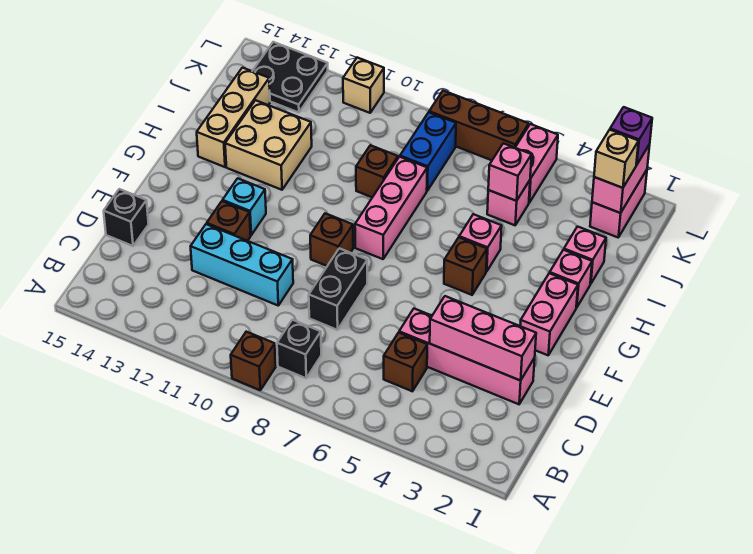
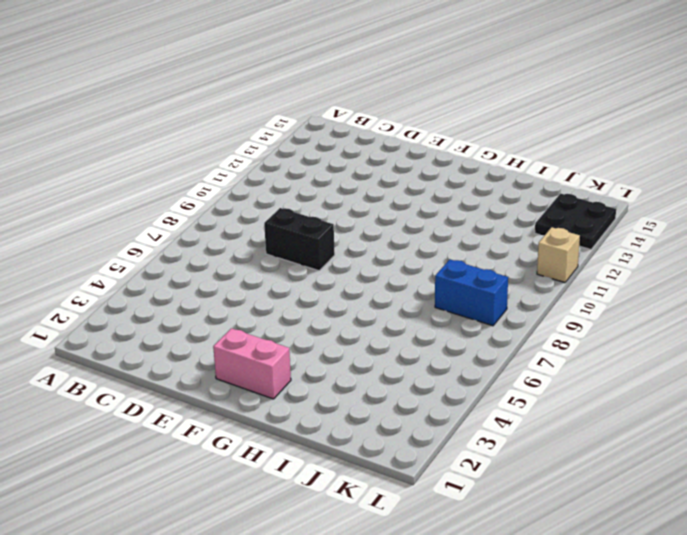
none -> brown 1x1 brick [231,332,276,390]
none -> black 1x1 brick [277,320,321,378]
none -> brown 1x1 brick [384,333,427,391]
none -> pink 1x4 brick [399,309,535,404]

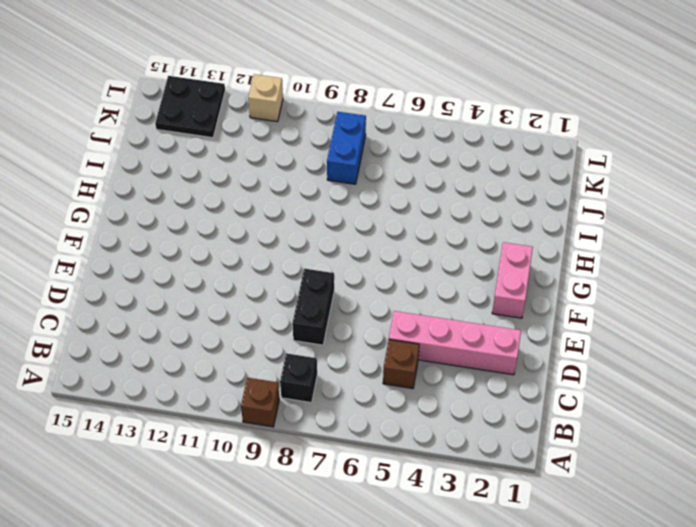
none -> cyan 1x3 brick [191,224,293,305]
none -> black 1x1 brick [104,189,149,246]
none -> brown 1x1 brick [207,201,251,241]
none -> brown 1x1 brick [310,213,353,266]

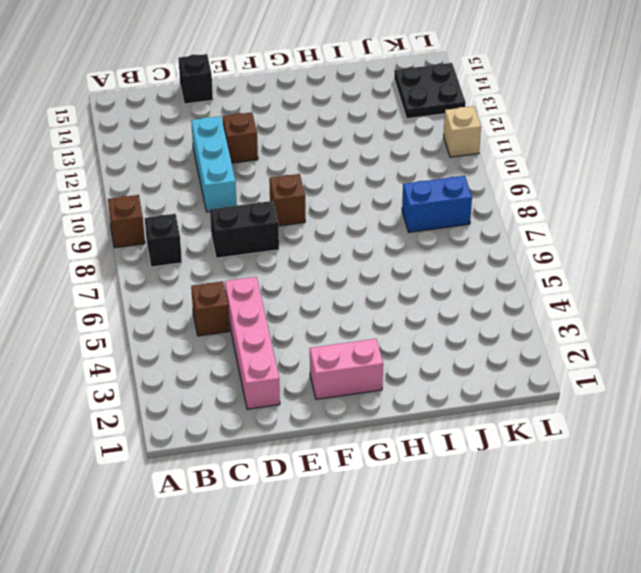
none -> cyan 1x1 brick [223,178,266,235]
none -> brown 1x1 brick [444,238,487,295]
none -> pink 1x3 brick [355,157,427,259]
none -> pink 1x1 brick [550,250,592,308]

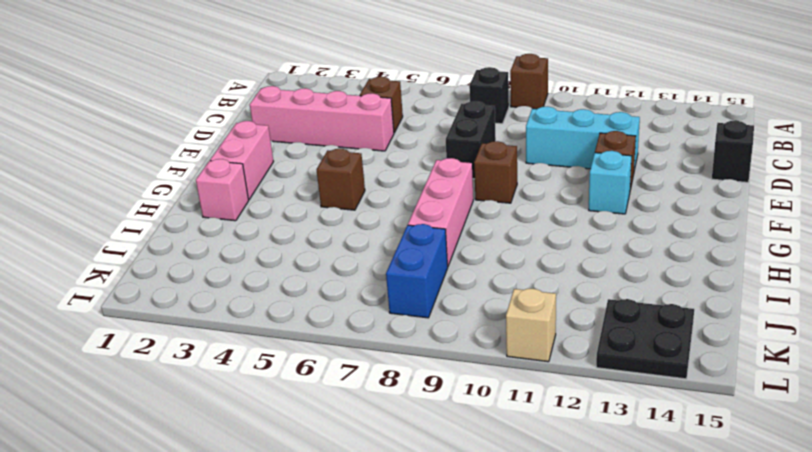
none -> pink 1x1 brick [459,214,502,272]
none -> tan 2x2 brick [225,100,312,190]
none -> tan 1x3 brick [197,68,270,167]
none -> pink 1x1 brick [564,227,606,284]

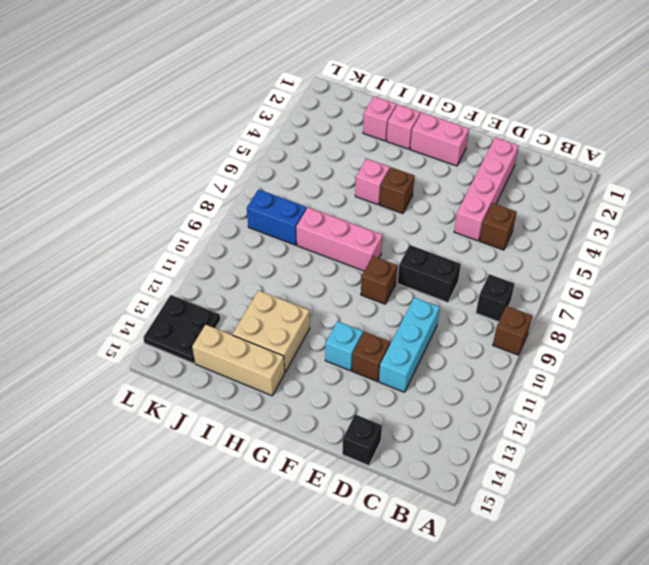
none -> brown 1x1 brick [356,145,398,197]
none -> pink 1x1 brick [487,180,530,225]
none -> pink 1x2 brick [590,170,647,237]
none -> pink 1x2 brick [515,124,558,203]

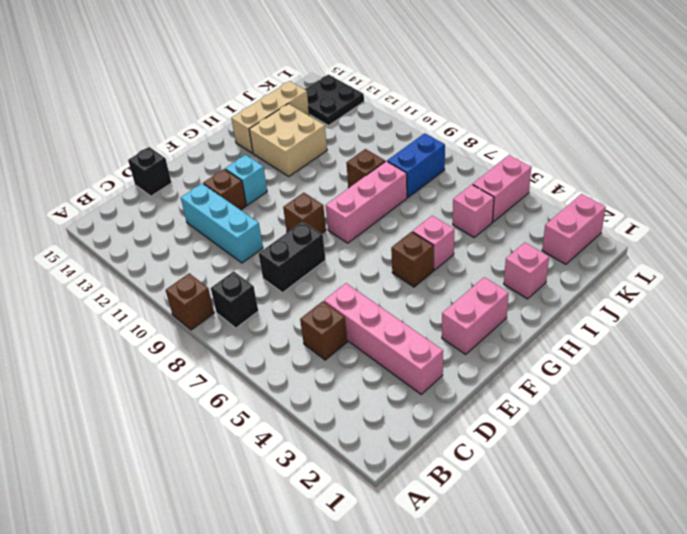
none -> pink 1x1 brick [550,250,592,308]
none -> brown 1x3 brick [429,91,529,160]
none -> tan 1x1 brick [343,58,384,113]
none -> pink 1x3 brick [430,296,536,381]

